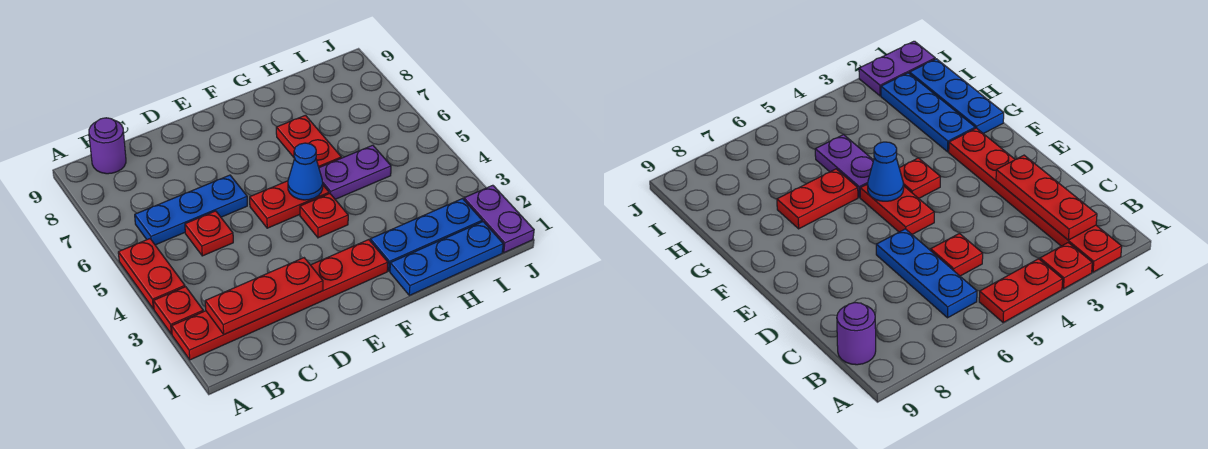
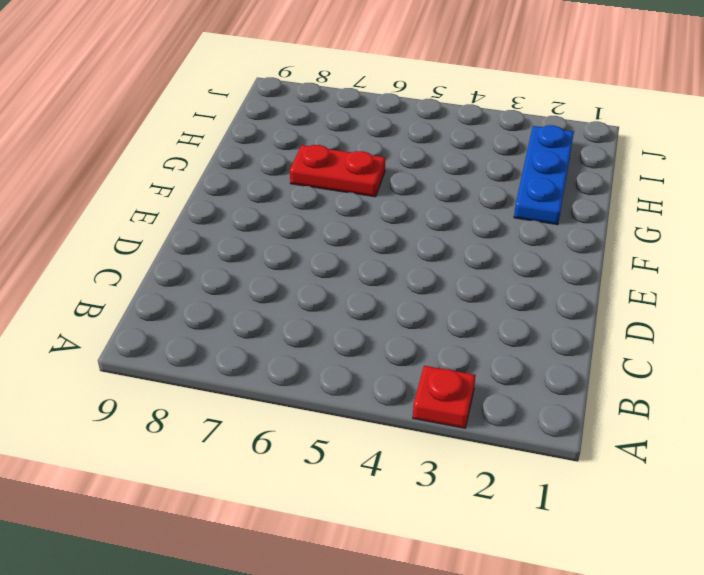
none -> red 1x6 plate [172,240,388,360]
none -> red 1x2 plate [118,239,185,309]
none -> blue 1x3 plate [135,175,247,245]

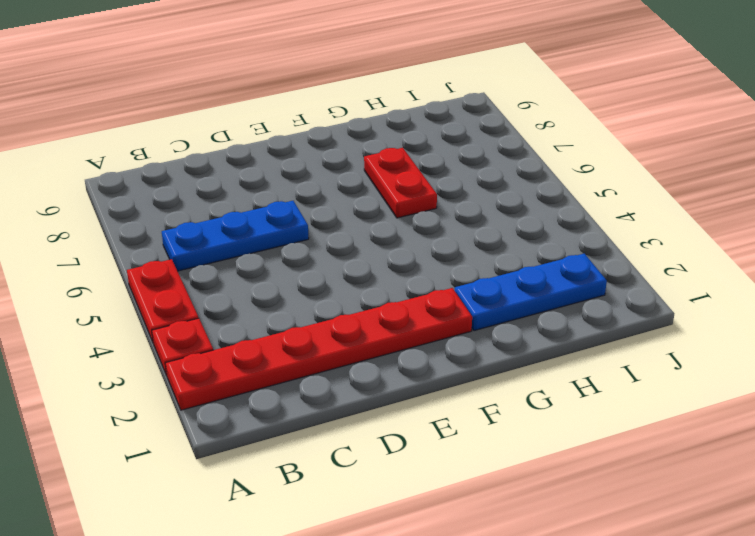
none -> purple 1x1 round brick [89,118,126,174]
none -> red 1x1 plate [185,211,233,256]
none -> red 1x2 plate [250,181,329,228]

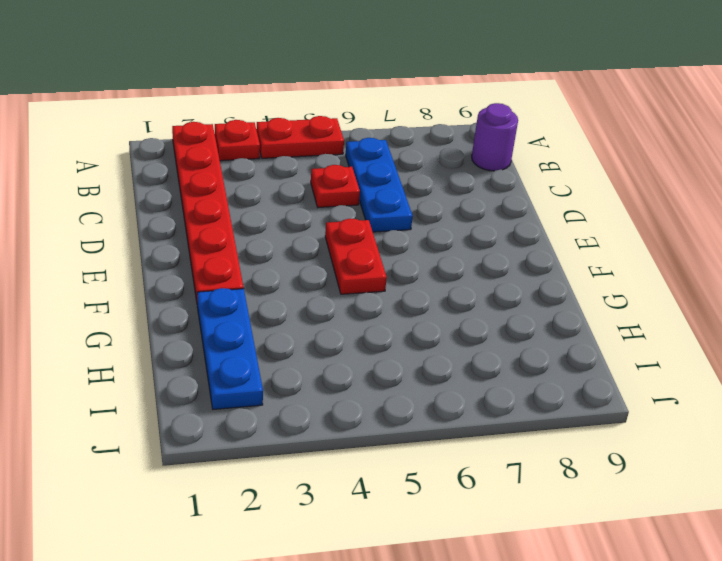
none -> red 1x1 plate [300,194,348,238]
none -> blue 1x3 plate [390,222,503,295]
none -> purple 1x2 plate [319,145,391,199]

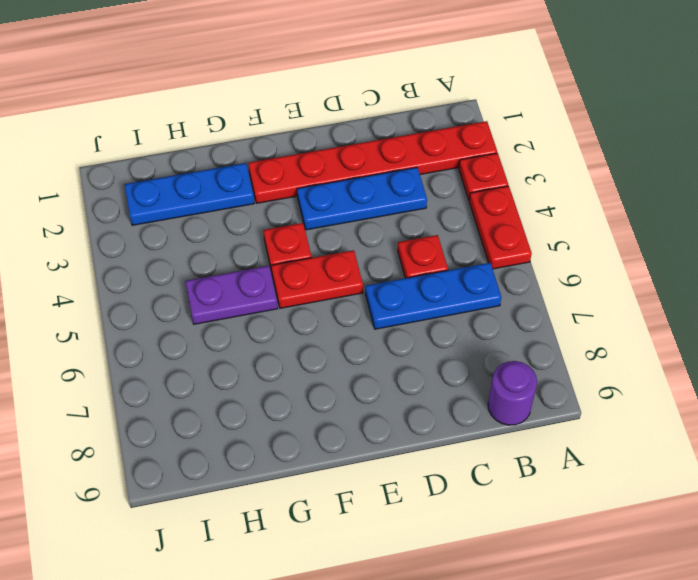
blue 1x3 plate [297,167,427,230] -> blue 1x3 plate moved to [390,222,503,295]
none -> red 1x2 plate [276,115,341,168]
none -> purple 1x2 plate [464,185,534,253]
none -> red 1x3 plate [205,258,323,334]

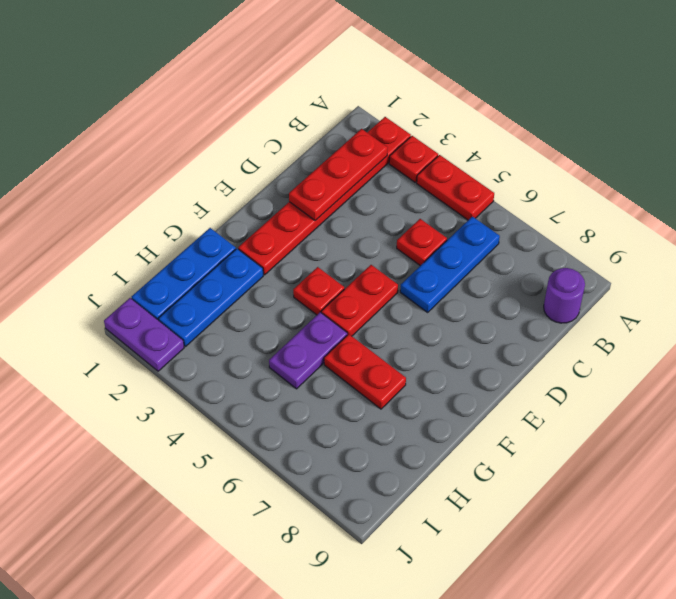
none -> blue 1x1 cone [288,143,323,200]

